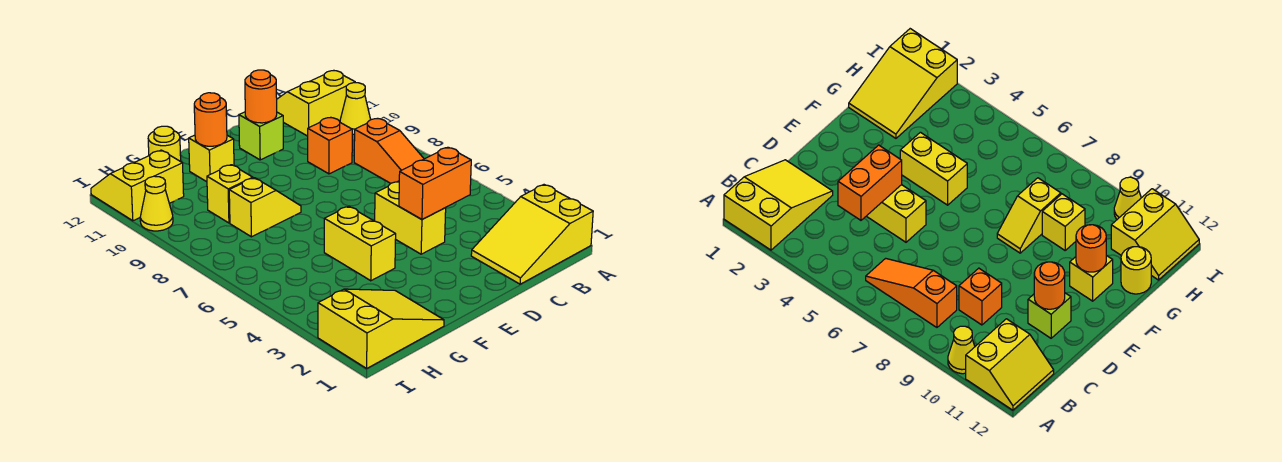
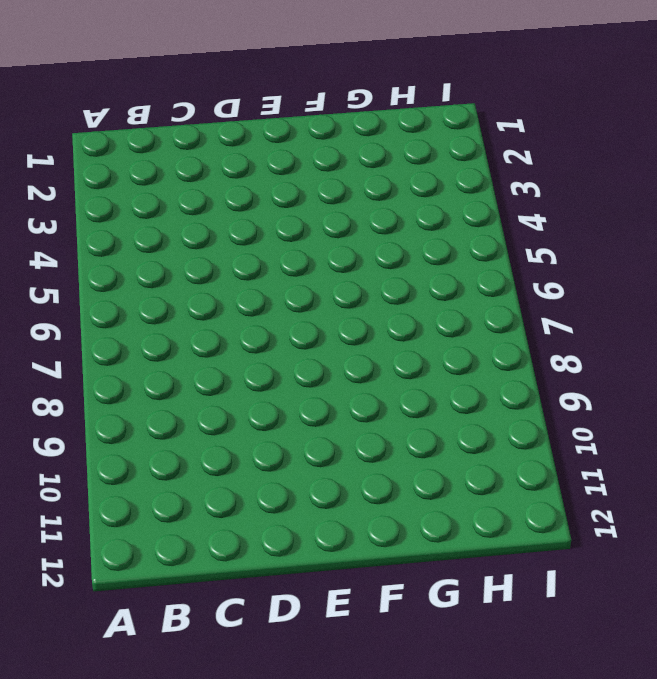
none -> yellow 2x3 slope [471,185,593,284]
none -> yellow 1x1 cone [340,83,371,134]
none -> yellow 2x2 slope [277,71,355,136]

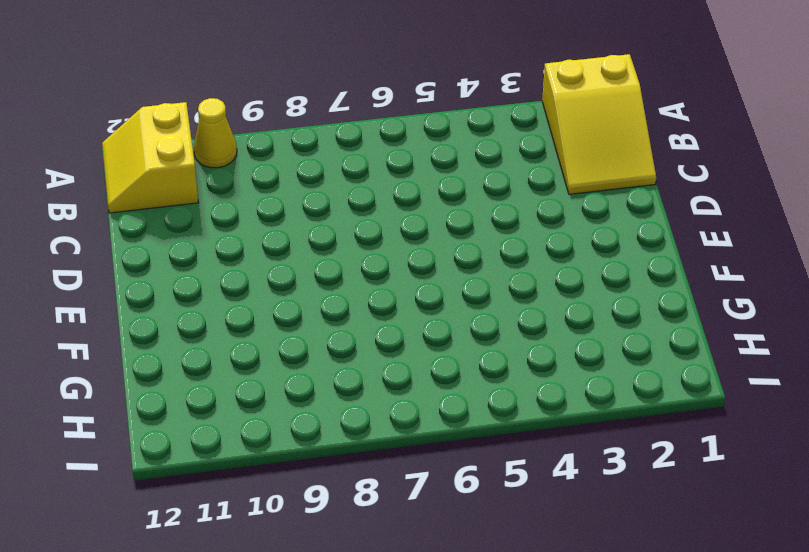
none -> orange 1x3 slope [354,118,424,184]
none -> orange 1x1 brick [308,118,352,174]
none -> yellow 1x2 brick [375,181,446,254]

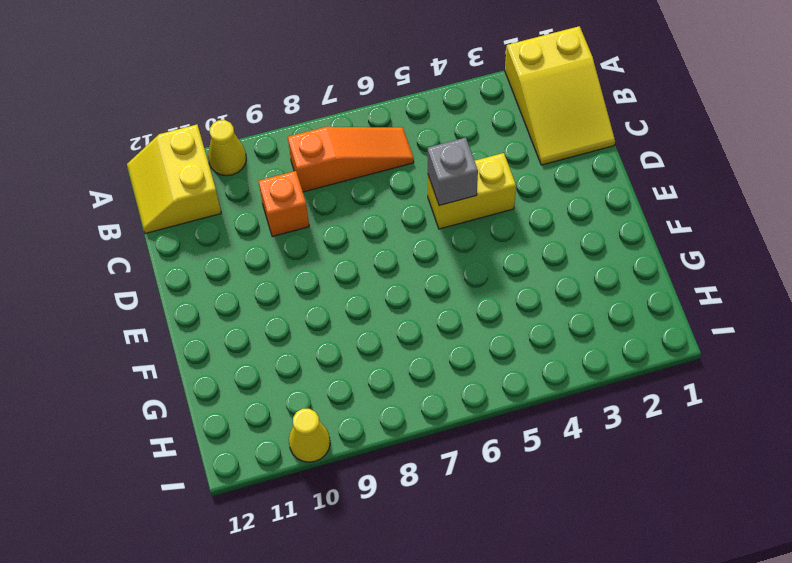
grey 1x1 brick [428,138,478,206] -> none
none -> lime 1x1 brick [239,112,283,160]
none -> yellow 1x2 brick [324,206,396,281]
none -> yellow 1x2 slope [229,178,301,237]

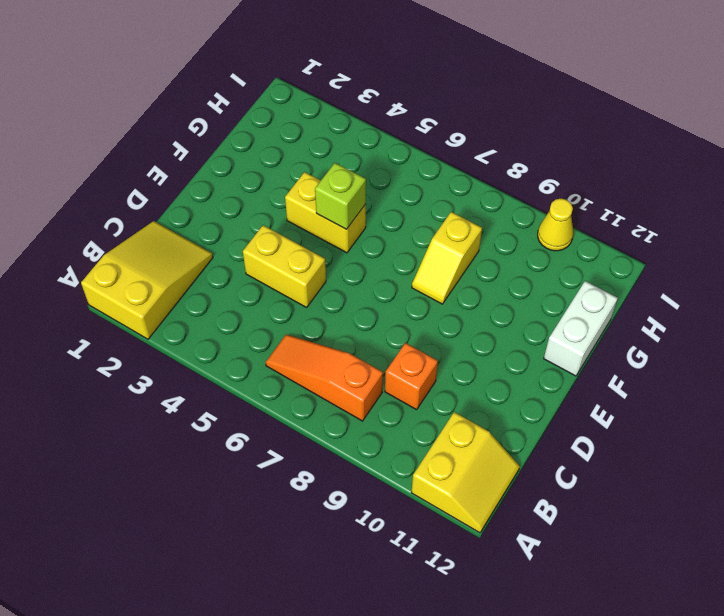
lime 1x1 brick [315,163,366,229] -> lime 1x1 brick moved to [239,112,283,160]
white 1x2 brick [544,281,618,376] -> yellow 1x1 round brick [148,126,181,161]
none -> yellow 1x1 cone [340,83,371,134]
none -> yellow 1x1 brick [189,135,234,182]
none -> yellow 2x3 slope [318,289,444,368]

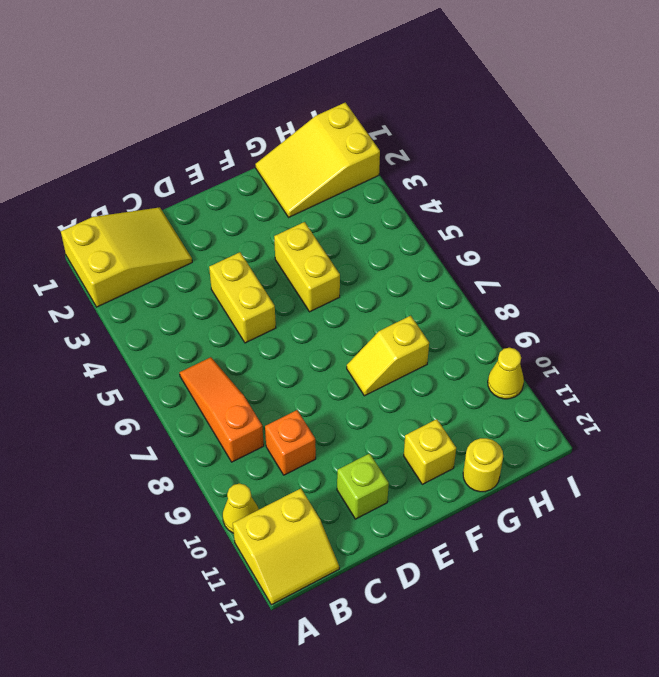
none -> yellow 1x1 brick [207,165,253,223]
none -> yellow 2x2 slope [91,150,184,221]
none -> orange 1x2 brick [399,147,471,219]

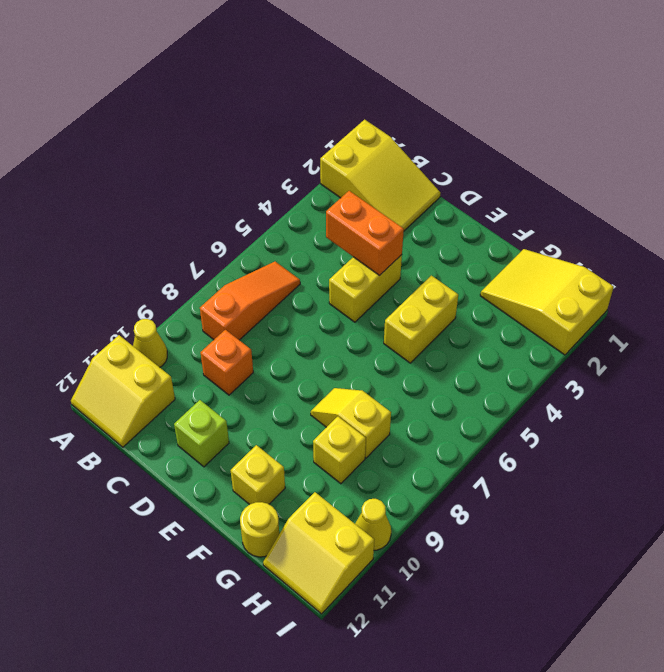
none -> orange 1x1 round brick [245,70,277,123]
none -> orange 1x1 round brick [194,93,227,146]

